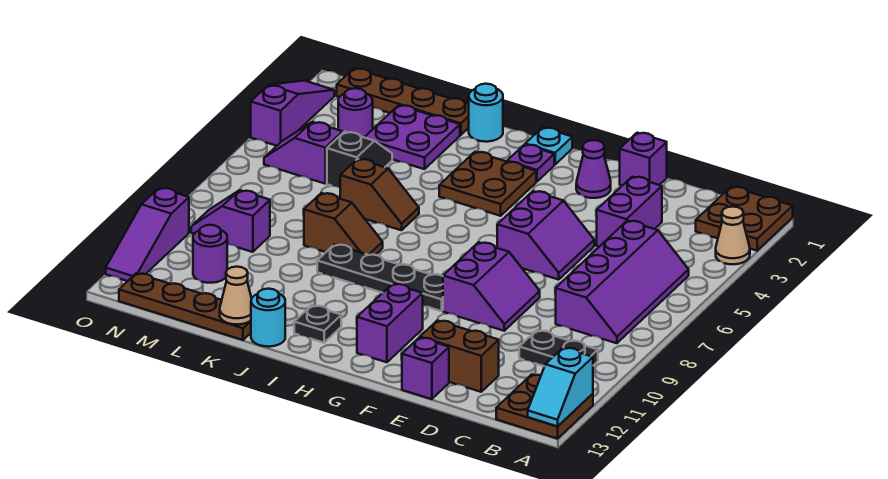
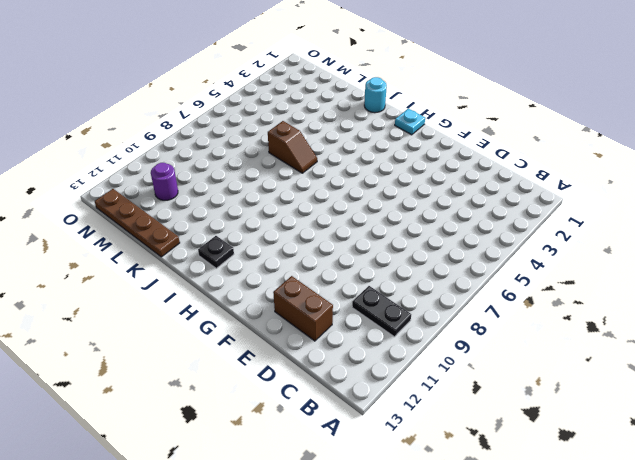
none -> brown 2x2 plate [696,187,793,251]
none -> tan 1x1 cone [716,207,750,264]
none -> brown 2x2 plate [496,374,593,439]
none -> purple 2x4 slope [556,221,689,343]

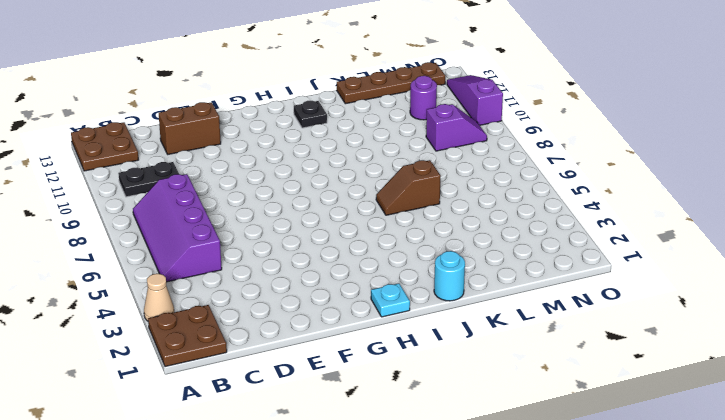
none -> purple 1x2 brick [597,177,662,247]
none -> purple 1x1 brick [620,133,667,186]
none -> purple 2x2 slope [497,191,594,280]
none -> purple 2x2 slope [443,242,540,331]

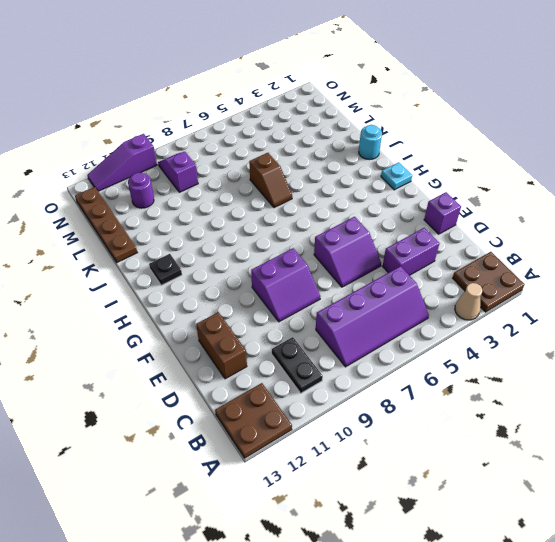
none -> purple 1x1 brick [402,338,449,399]
none -> purple 1x1 cone [576,140,611,198]
none -> black 1x4 plate [317,244,443,311]
none -> purple 1x2 brick [357,284,423,362]

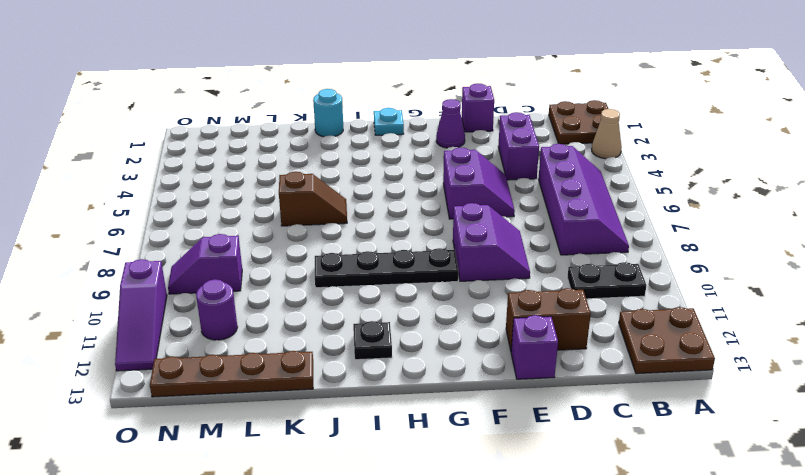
none -> purple 1x2 brick [357,284,423,362]
none -> purple 1x1 plate [507,145,554,182]
none -> brown 2x2 plate [439,152,536,216]
none -> brown 1x2 slope [304,193,383,255]

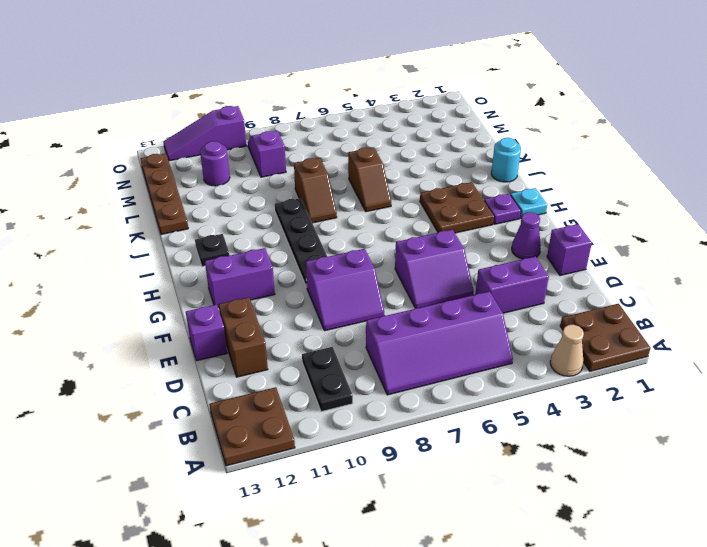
none -> cyan 1x1 round brick [251,289,285,347]
none -> brown 1x4 plate [337,68,469,135]
none -> purple 2x2 plate [364,105,460,169]
none -> black 1x2 slope [327,132,392,188]

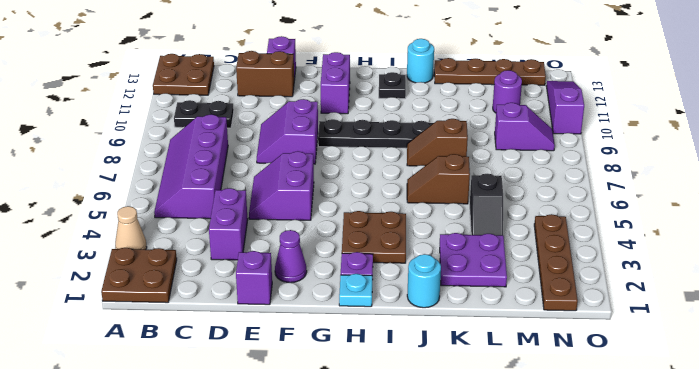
brown 1x4 plate [534,214,578,311] -> brown 1x4 plate turned to [337,68,469,135]
none -> purple 1x1 round brick [338,88,373,137]
none -> purple 1x2 slope [264,122,343,184]
none -> purple 1x3 slope [251,81,334,146]
none -> cyan 1x2 slope [528,348,593,426]

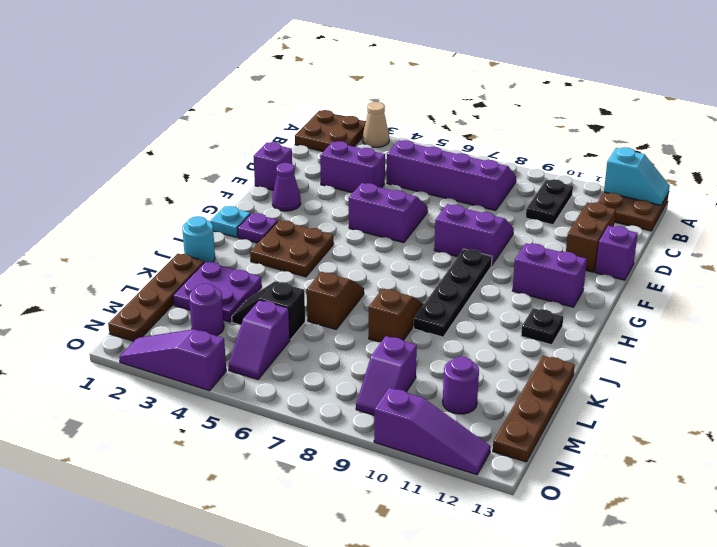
none -> cyan 1x1 round brick [251,289,285,347]
none -> tan 1x1 cone [220,267,252,324]

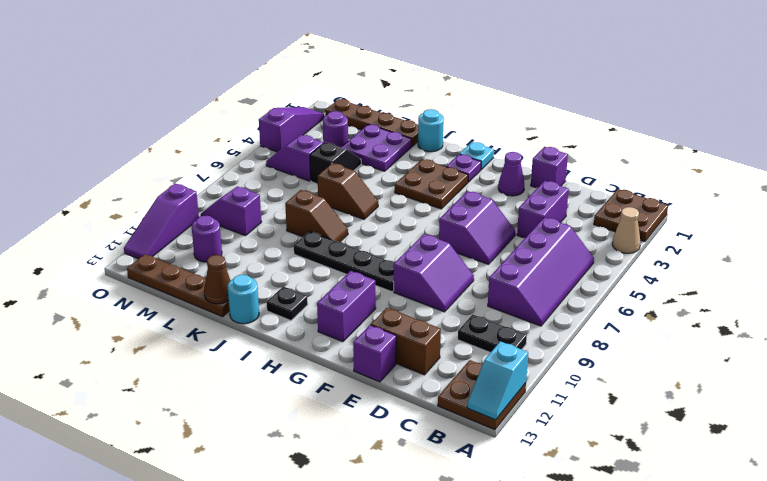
brown 1x1 cone [204,255,231,304] -> tan 1x1 cone [220,267,252,324]

